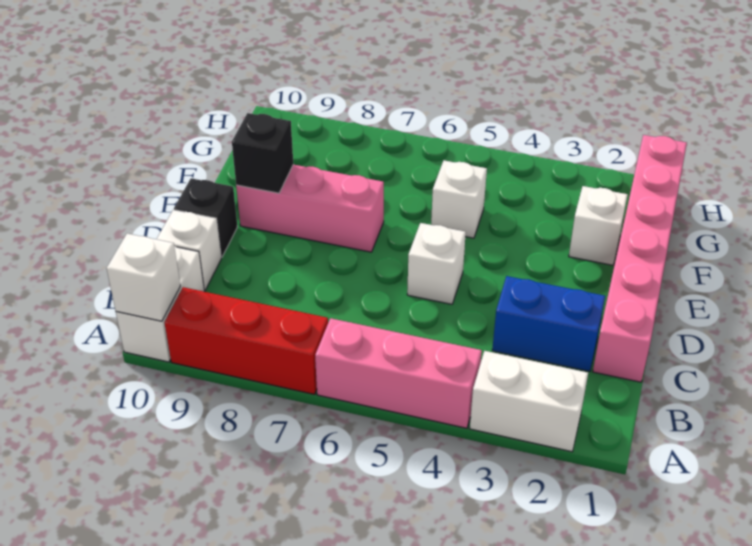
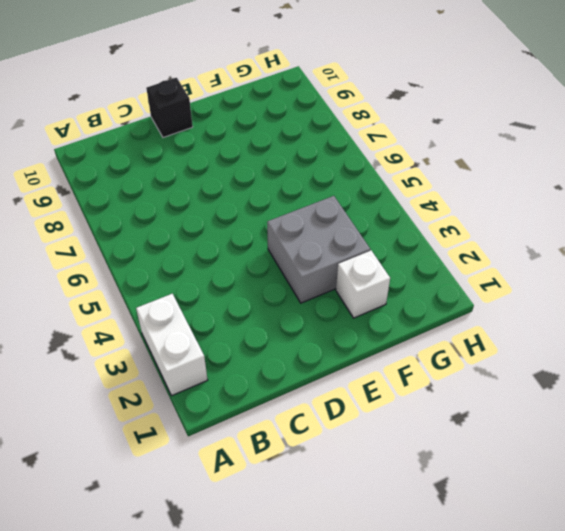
grey 2x2 brick [267,196,370,303] -> none
none -> pink 1x3 brick [315,318,482,428]
none -> red 1x3 brick [164,287,328,394]
none -> white 1x2 brick [116,246,204,362]

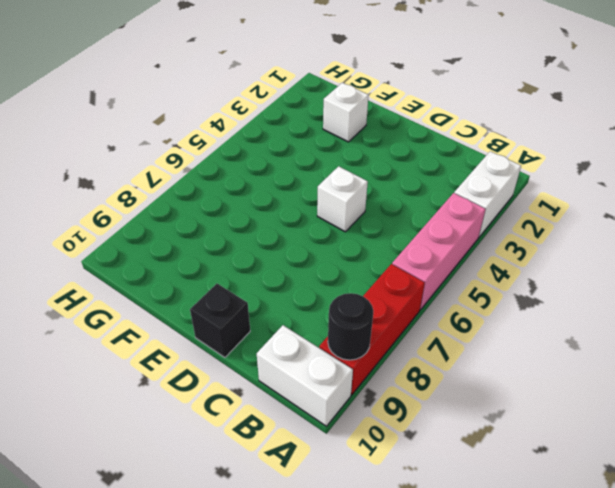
black 1x1 round brick [328,293,374,360] -> none
none -> pink 1x6 brick [593,135,687,382]
none -> blue 1x2 brick [492,276,605,371]
none -> white 1x1 brick [157,210,221,290]

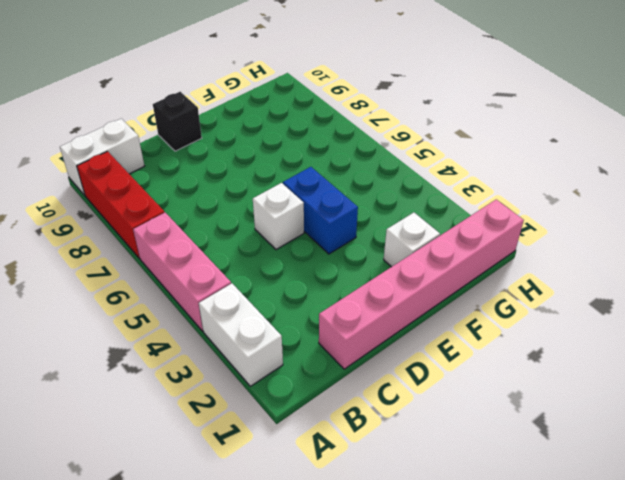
blue 1x2 brick [283,167,358,254] -> blue 1x2 brick moved to [492,276,605,371]
none -> white 1x1 brick [157,210,221,290]
none -> pink 1x3 brick [236,165,384,252]
none -> white 1x1 brick [431,160,487,238]

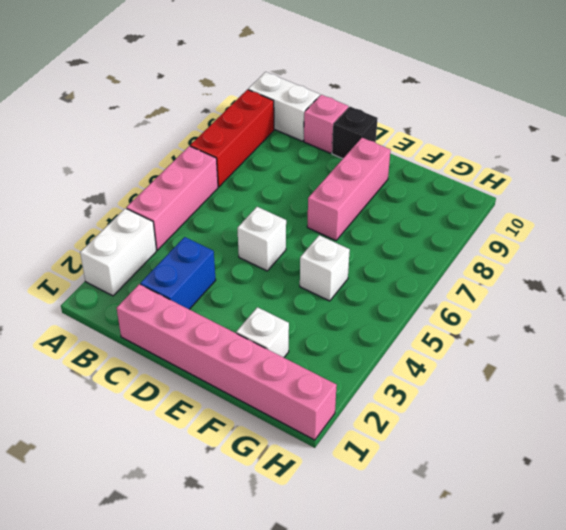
pink 1x1 brick [304,95,348,153] -> white 1x1 brick [157,210,221,290]
none -> white 1x1 brick [107,233,180,321]
none -> black 1x1 brick [232,113,293,193]

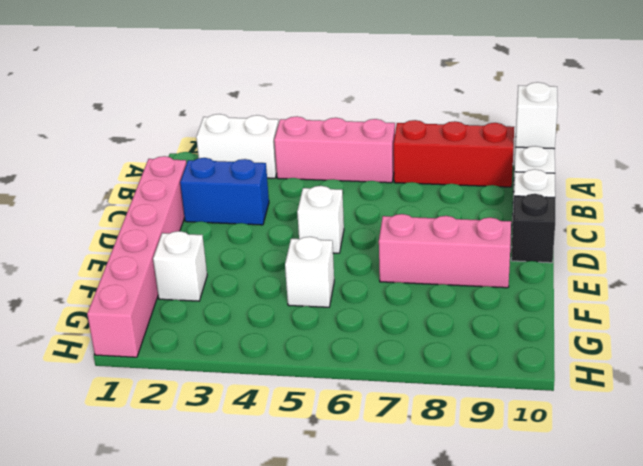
none -> black 1x1 brick [232,113,293,193]

